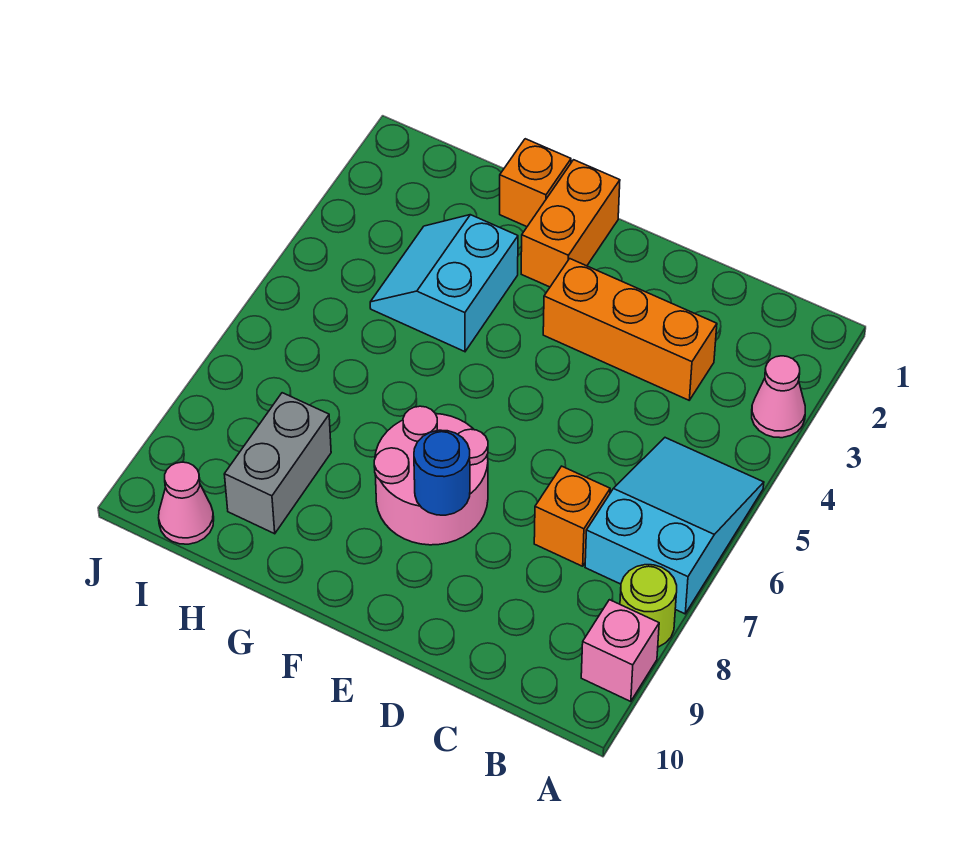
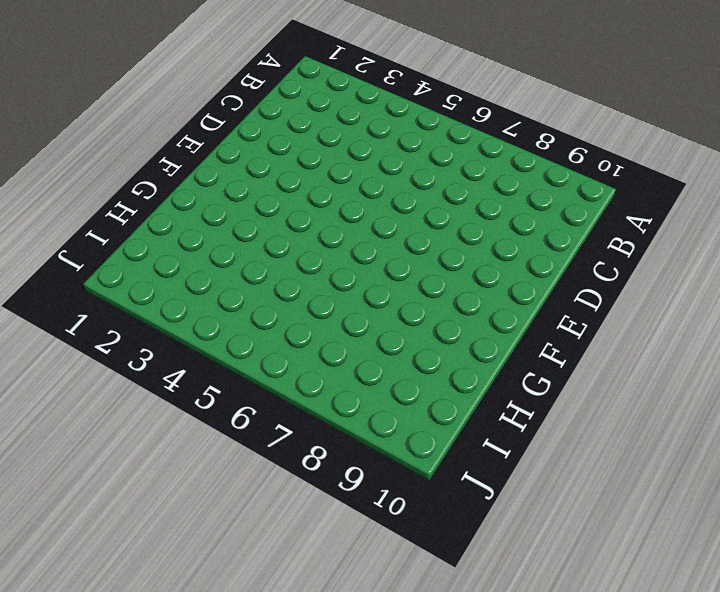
none -> pink 1x1 cone [752,356,805,438]
none -> cyan 2x3 slope [585,438,764,614]
none -> lime 1x1 round brick [620,565,677,647]

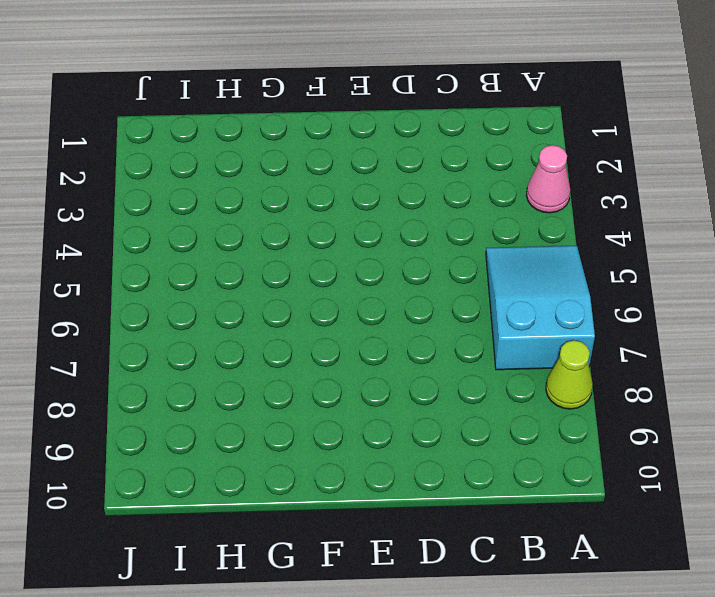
lime 1x1 cone [546,340,593,409] -> lime 1x1 round brick [620,565,677,647]
none -> pink 1x1 brick [581,600,659,702]
none -> orange 1x3 brick [543,259,717,400]
none -> orange 1x1 brick [534,466,610,566]

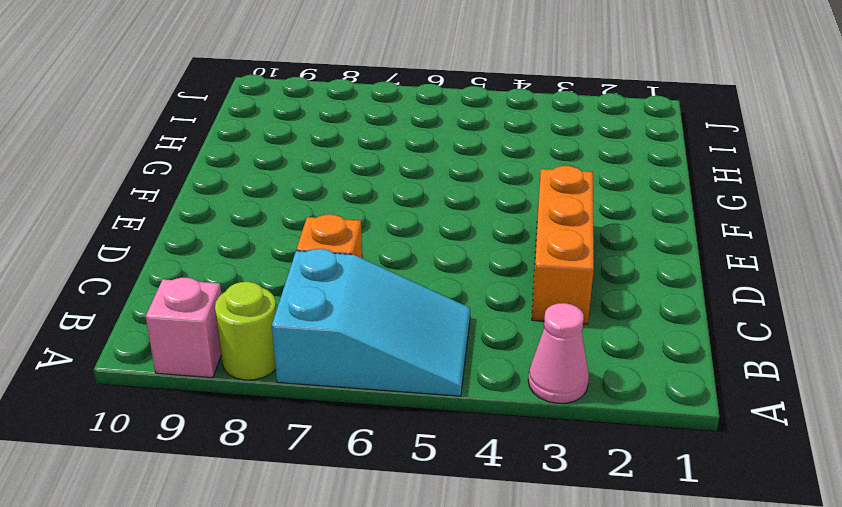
none -> pink 2x2 round brick [374,406,488,545]
none -> orange 1x2 brick [521,160,620,287]
none -> orange 1x1 brick [500,139,571,227]

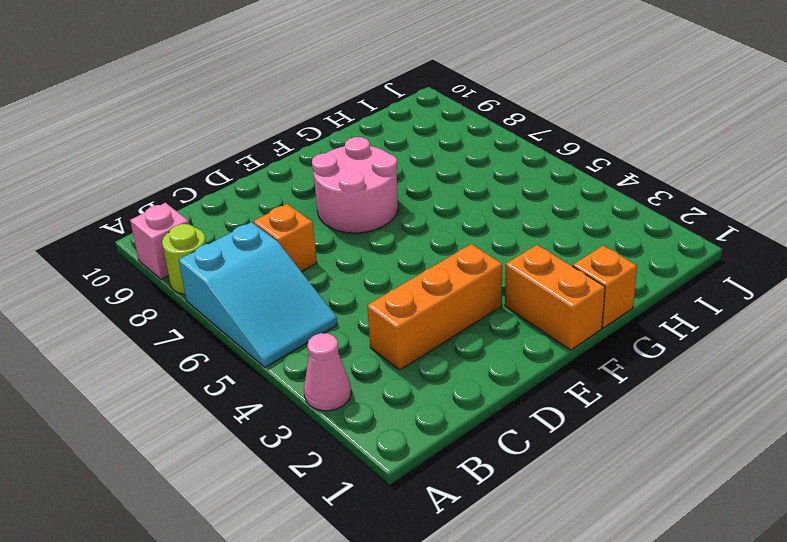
none -> cyan 2x2 slope [370,215,518,352]
none -> grey 1x2 brick [224,393,331,534]
none -> pink 1x1 cone [159,462,214,544]

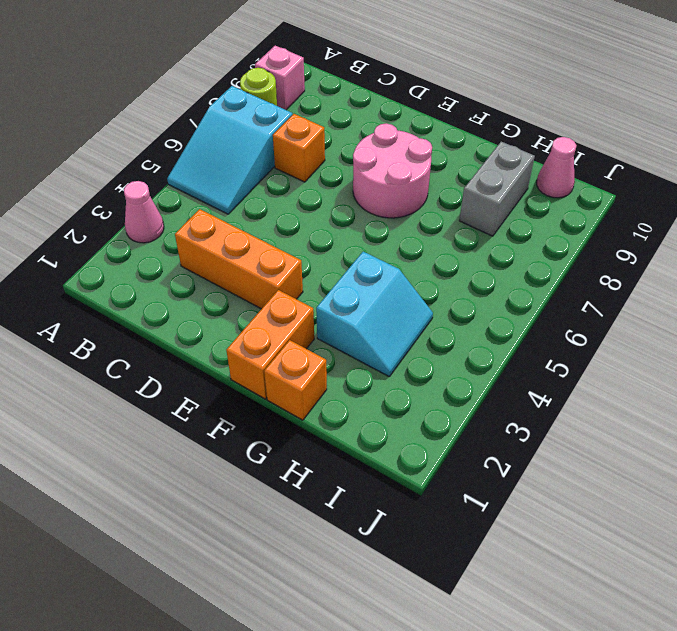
none -> blue 1x1 round brick [414,430,470,515]

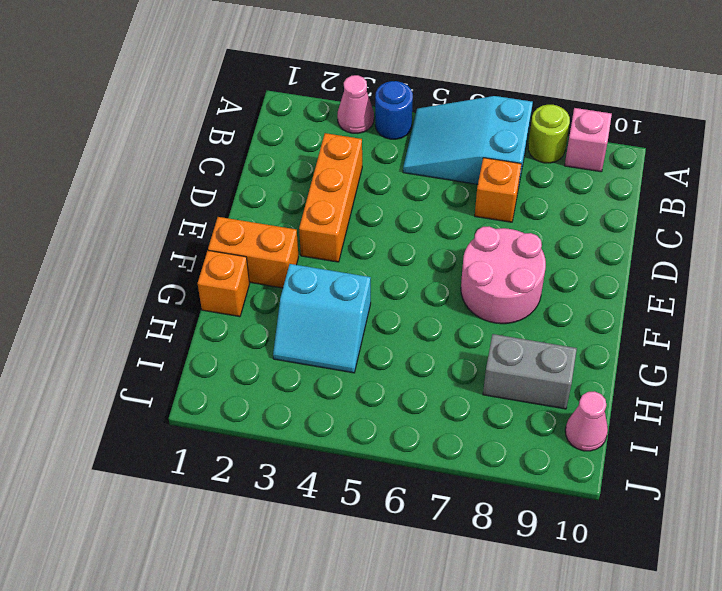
blue 1x1 round brick [375,81,413,139] -> blue 1x1 round brick moved to [414,430,470,515]

